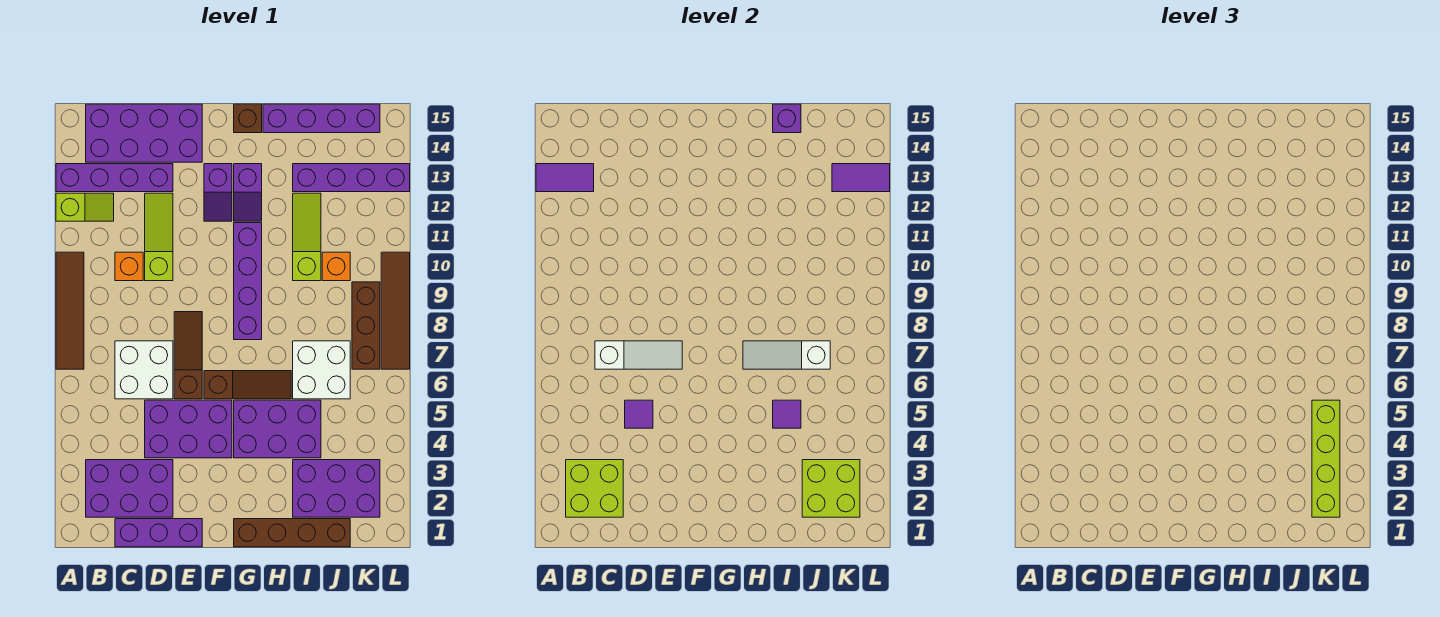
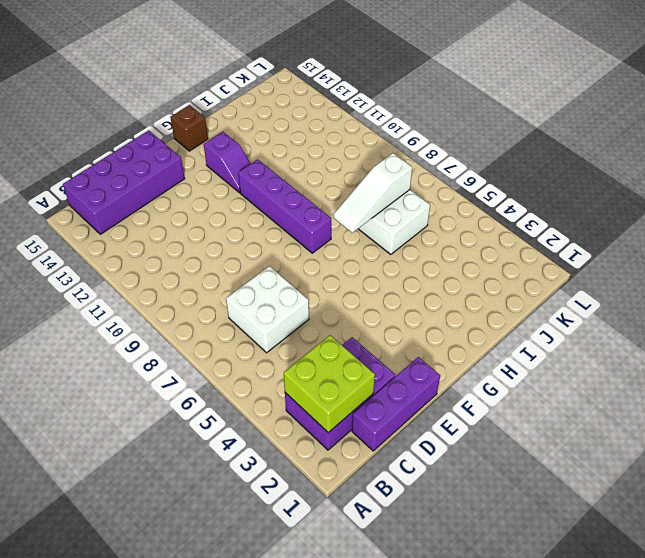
none -> brown 1x4 tile [56,252,84,369]
none -> lime 1x2 slope [56,193,114,221]
none -> purple 1x4 brick [56,164,173,192]
none -> orange 1x1 brick [115,252,143,281]

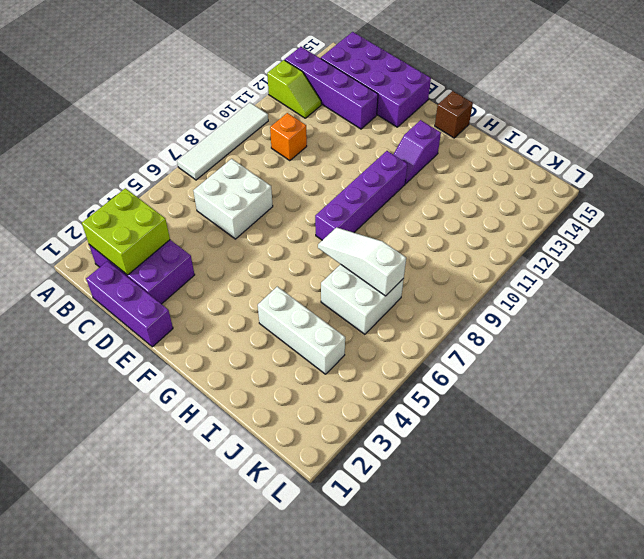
white 1x4 tile [177,103,268,180] -> brown 1x4 tile [56,252,84,369]
white 1x3 brick [258,287,345,374] -> purple 2x3 brick [234,400,321,458]
none -> purple 2x3 brick [145,400,232,458]
none -> lime 1x3 slope [145,193,173,281]
none -> brown 1x3 slope [174,312,202,399]
none -> brown 1x3 slope [204,371,291,399]

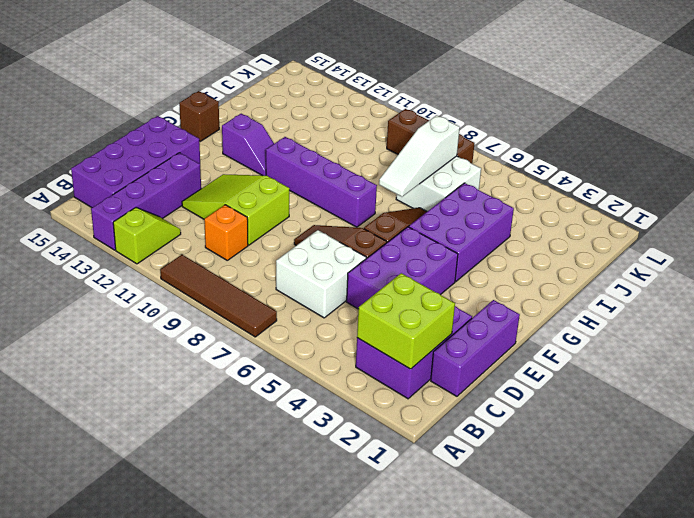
lime 2x3 slope [182,174,290,245] -> lime 1x3 slope [145,193,173,281]
none -> purple 1x2 slope [204,164,232,221]
none -> brown 1x4 brick [234,519,350,547]
none -> purple 1x4 brick [263,104,380,133]
none -> purple 2x3 brick [293,460,380,517]

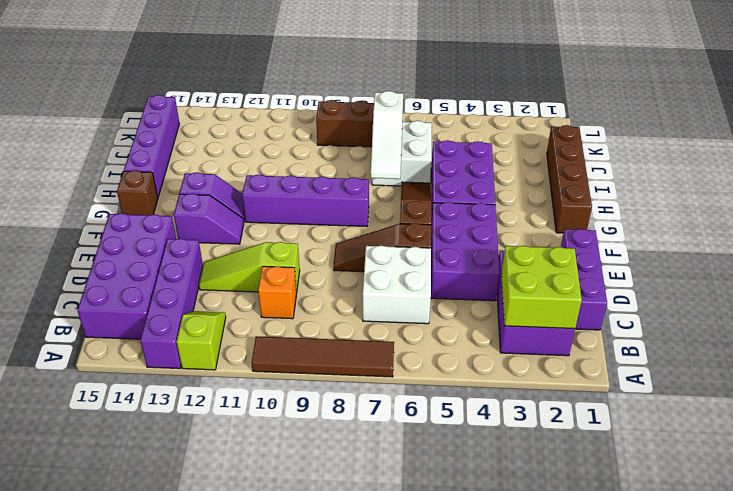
none -> purple 2x3 brick [293,460,380,517]
none -> lime 1x3 slope [293,193,321,281]
none -> purple 1x4 brick [293,164,410,192]
none -> orange 1x1 brick [322,252,350,281]

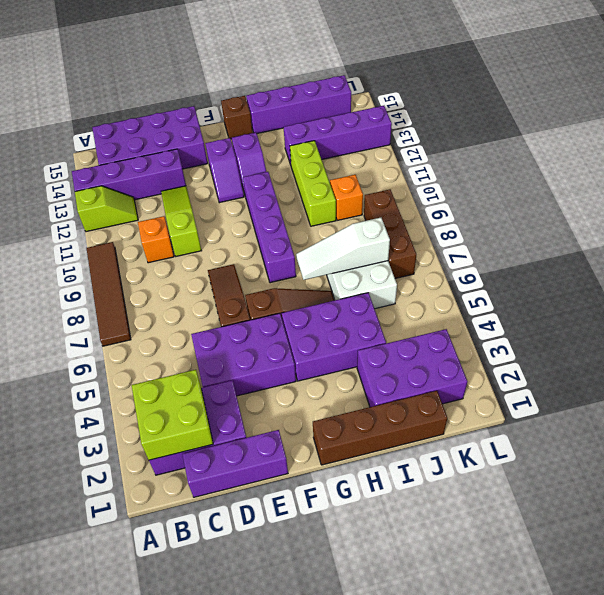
lime 1x3 brick [290,141,336,226] -> lime 1x3 slope [293,193,321,281]
none -> white 2x2 brick [115,341,173,399]
none -> brown 1x4 tile [381,252,410,369]
none -> purple 1x2 tile [536,164,594,192]
none -> white 1x3 slope [595,341,682,369]

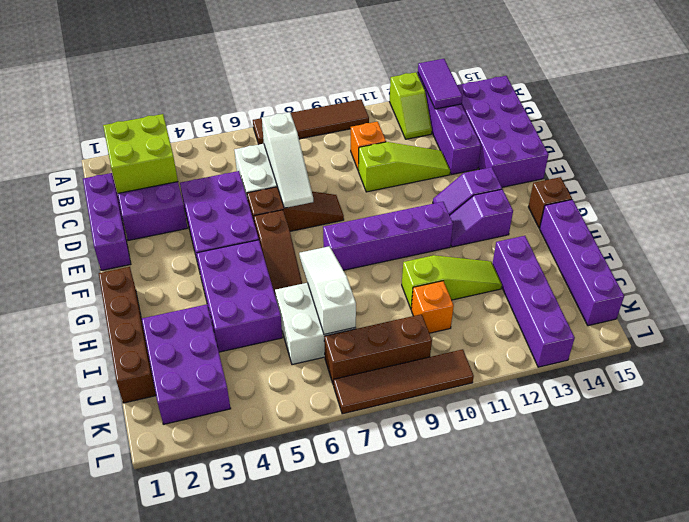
none -> purple 1x1 tile [625,400,653,428]
none -> purple 1x1 tile [773,400,801,428]
none -> purple 1x1 brick [773,104,801,133]
none -> lime 2x2 brick [802,460,860,517]

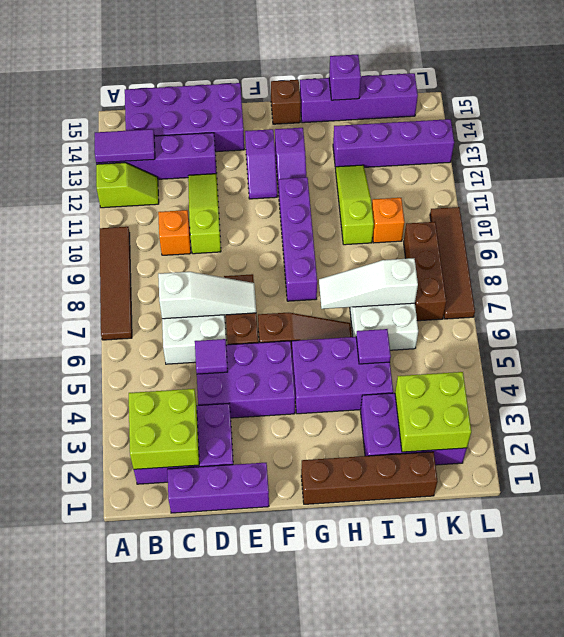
none -> purple 1x2 tile [832,164,890,192]
none -> lime 1x4 brick [1312,400,1340,517]

